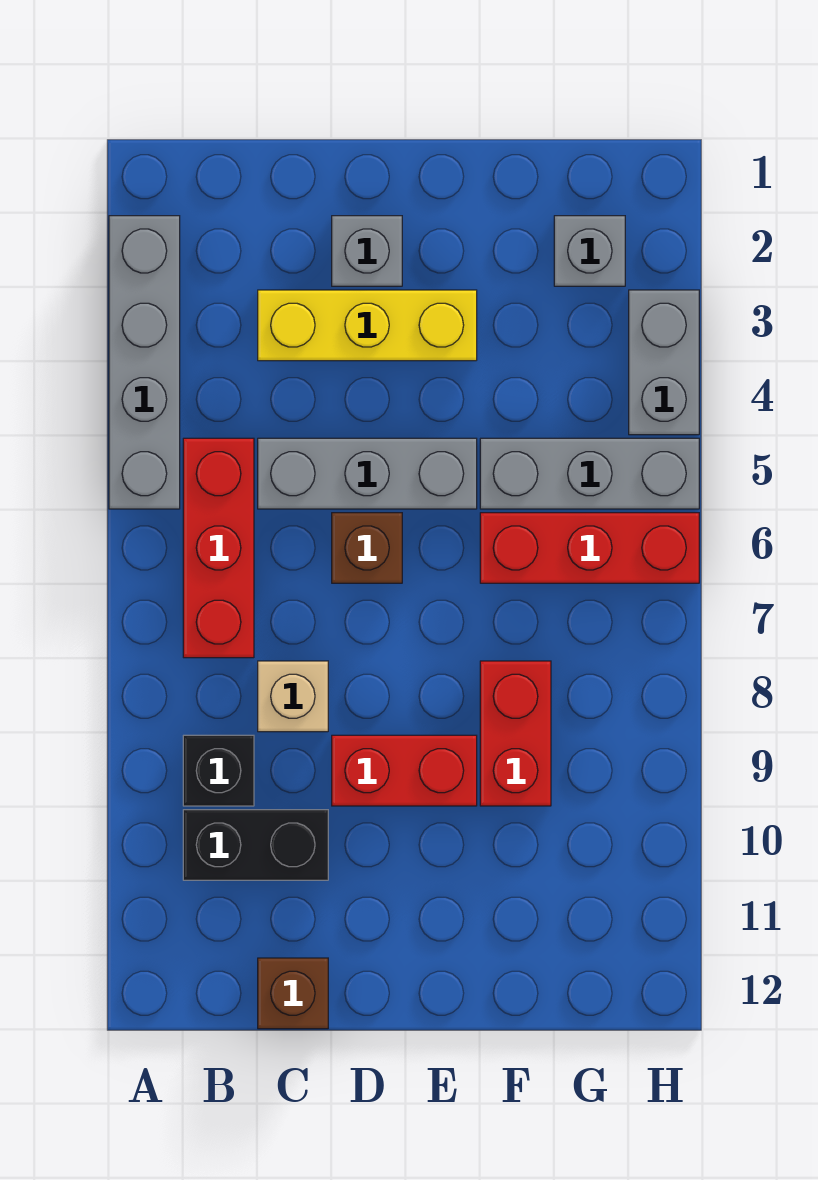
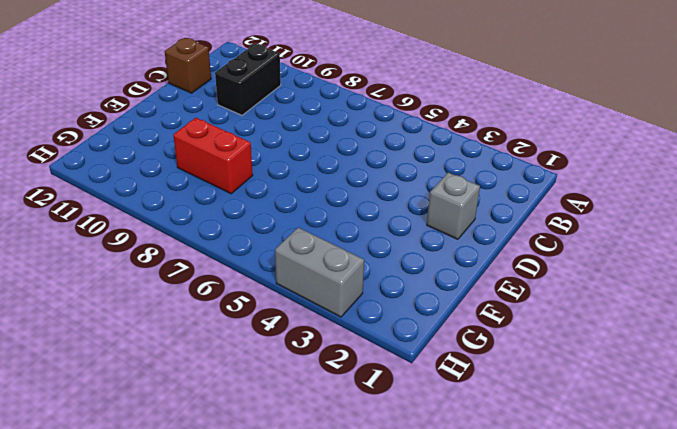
none -> grey 1x4 brick [109,216,180,509]
none -> red 1x3 brick [183,438,254,658]
none -> black 1x1 brick [183,735,254,806]

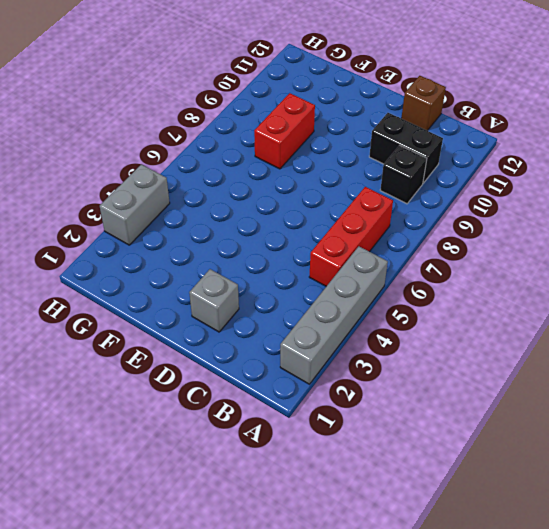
none -> yellow 1x3 brick [258,290,477,361]
none -> grey 1x3 brick [258,438,477,509]
none -> tan 1x1 brick [258,661,328,732]

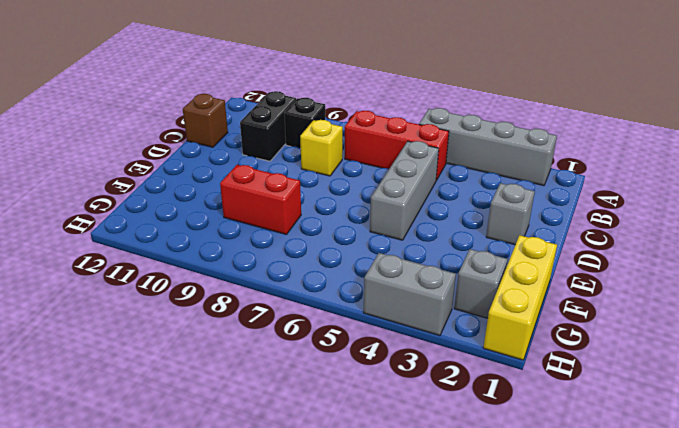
yellow 1x1 brick [300,120,343,176] -> tan 1x1 brick [258,661,328,732]
yellow 1x3 brick [483,235,557,360] -> yellow 1x3 brick moved to [258,290,477,361]
none -> brown 1x1 brick [332,513,402,583]
none -> red 1x2 brick [332,735,477,806]
none -> grey 1x3 brick [480,438,699,509]

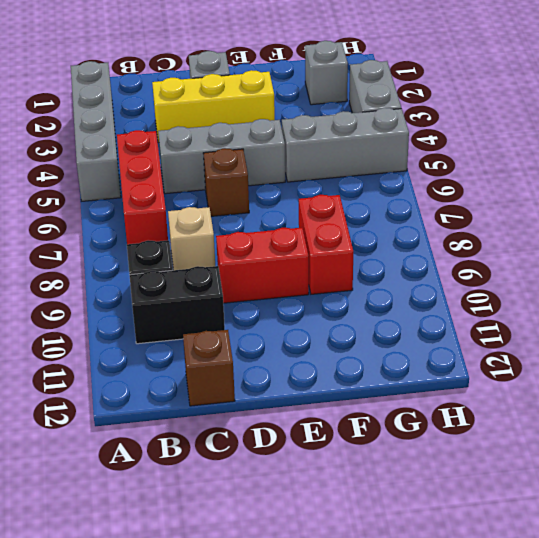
none -> red 1x3 brick [480,513,699,583]

